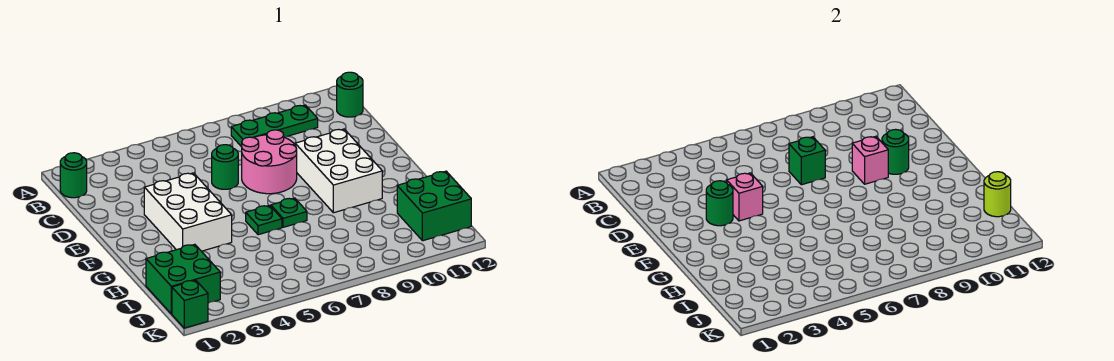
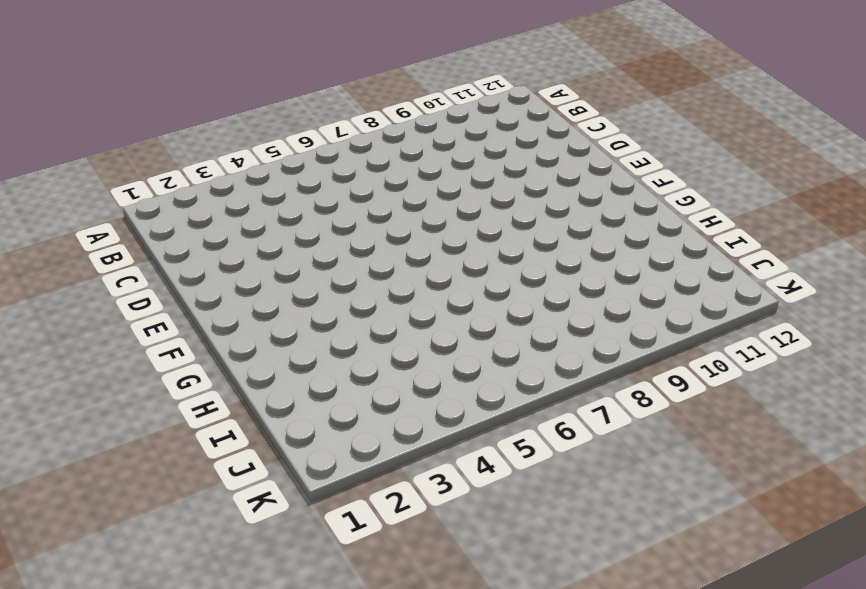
none -> green 1x1 round brick [60,153,87,198]
none -> green 1x3 plate [231,105,318,147]
none -> green 1x1 round brick [337,72,363,117]

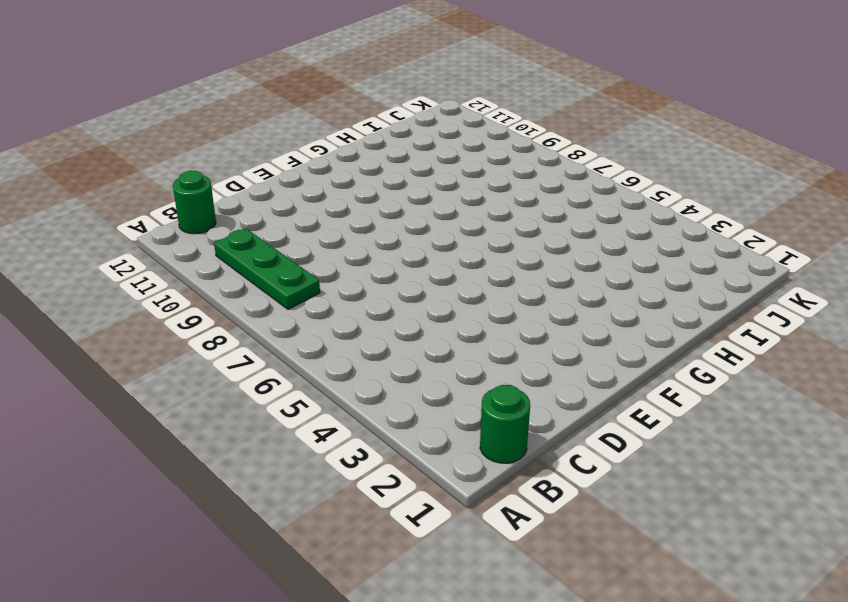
none -> green 1x1 round brick [212,145,238,189]
none -> pink 2x2 round brick [242,130,297,194]
none -> white 2x3 brick [144,173,232,251]

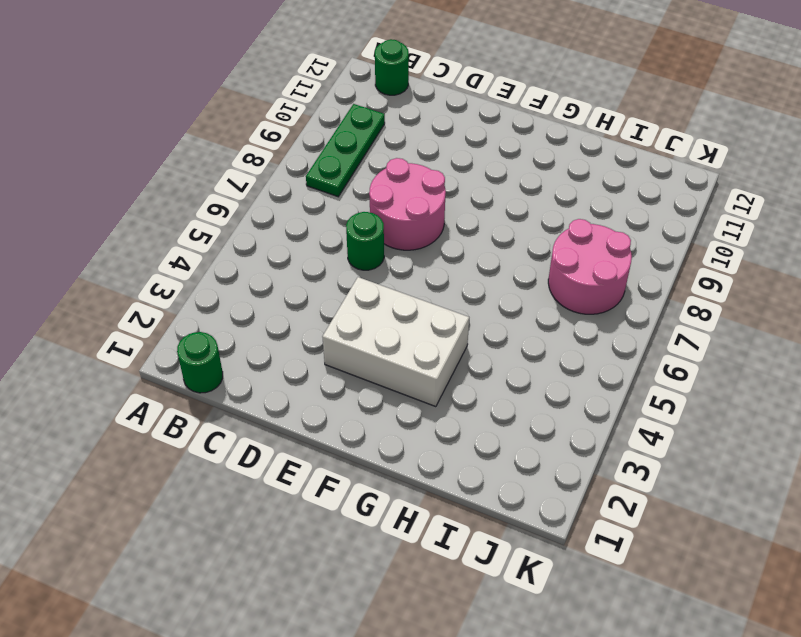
pink 2x2 round brick [548,219,632,314] -> none
none -> white 2x3 brick [295,129,382,213]
none -> green 1x1 plate [246,205,282,235]
none -> green 1x1 plate [271,198,307,227]

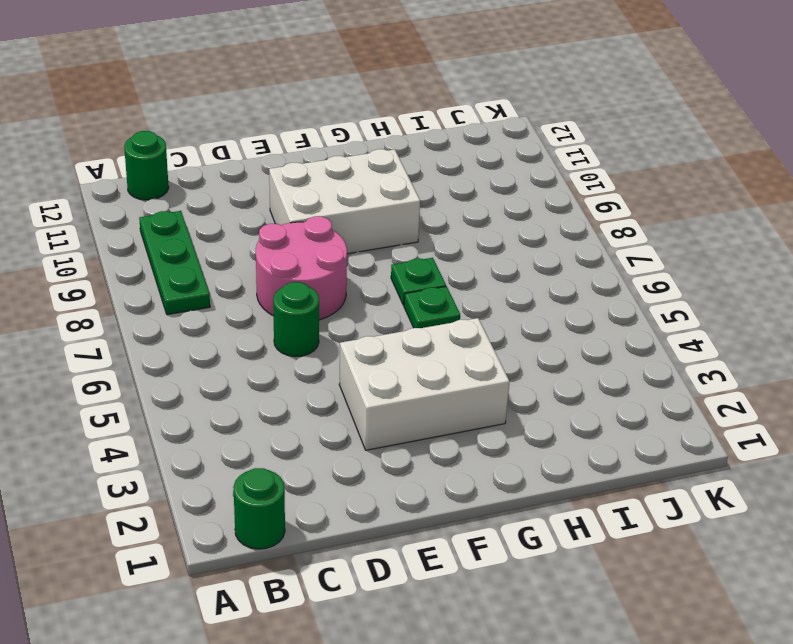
none -> green 2x2 brick [146,244,220,314]
none -> green 2x2 brick [397,171,471,241]
none -> green 1x1 brick [172,280,208,328]

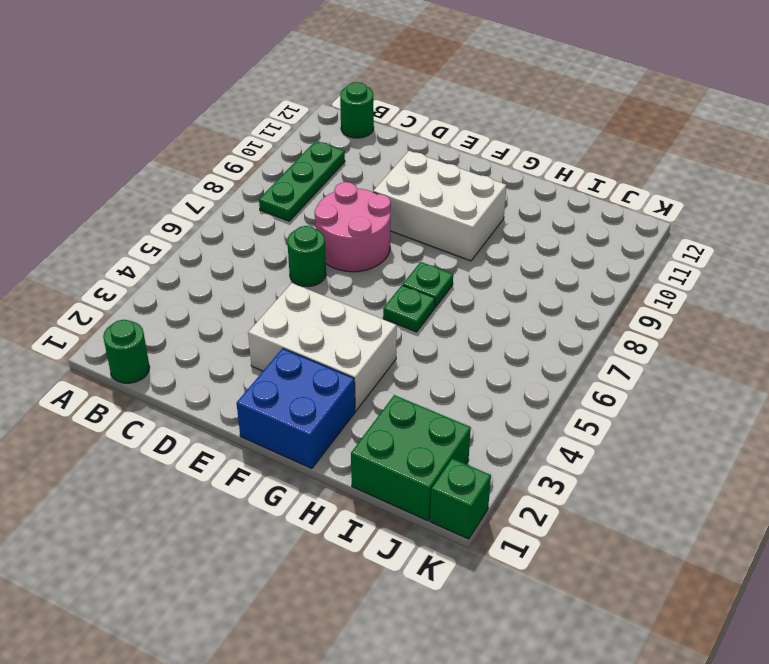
blue 2x2 brick [237,348,355,468] -> none
none -> green 2x2 brick [397,171,471,241]
none -> green 1x1 brick [789,137,825,185]
none -> green 1x1 round brick [706,181,733,226]

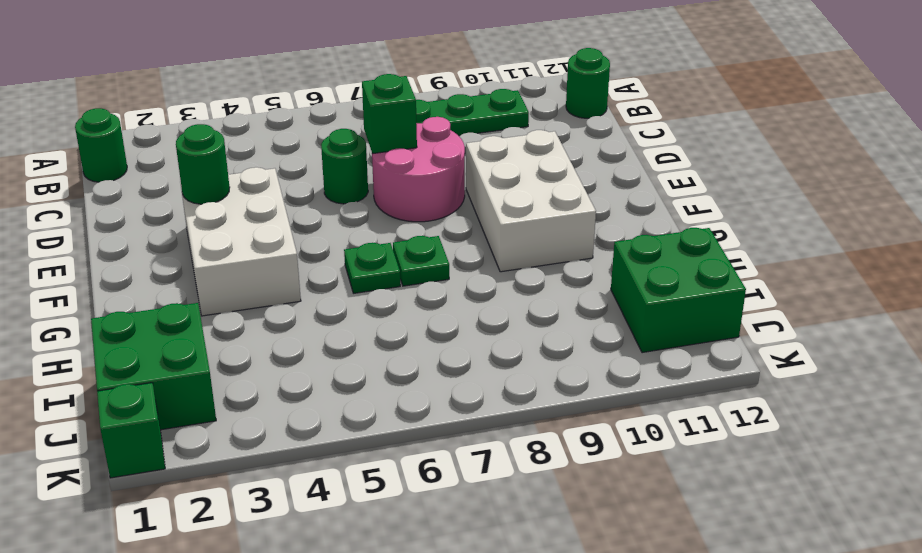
none -> pink 1x1 brick [727,173,763,221]
none -> pink 1x1 brick [852,136,888,184]
none -> green 1x1 round brick [882,129,909,174]

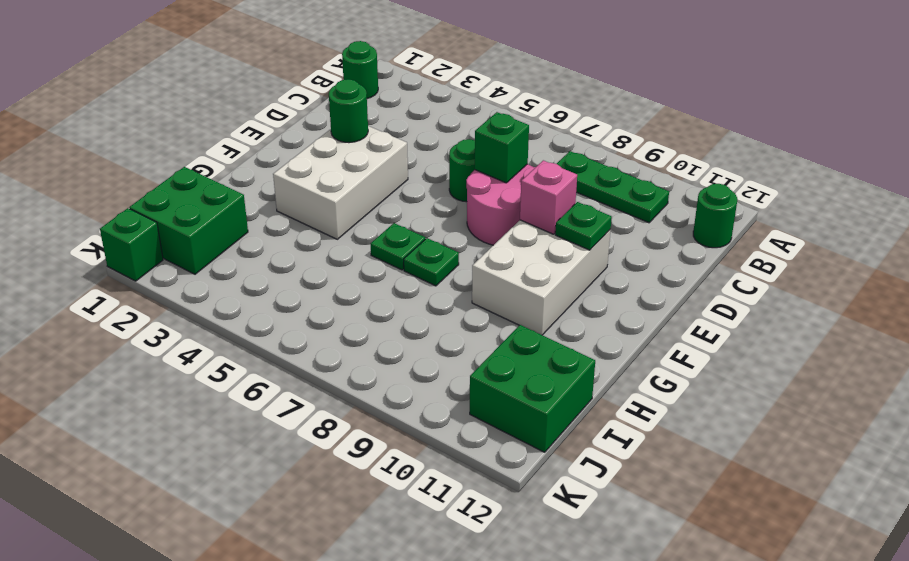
green 1x1 plate [555,202,612,250] -> green 1x1 round brick [882,129,909,174]
none -> pink 1x1 brick [727,173,763,221]
none -> lime 1x1 round brick [984,172,1011,217]

